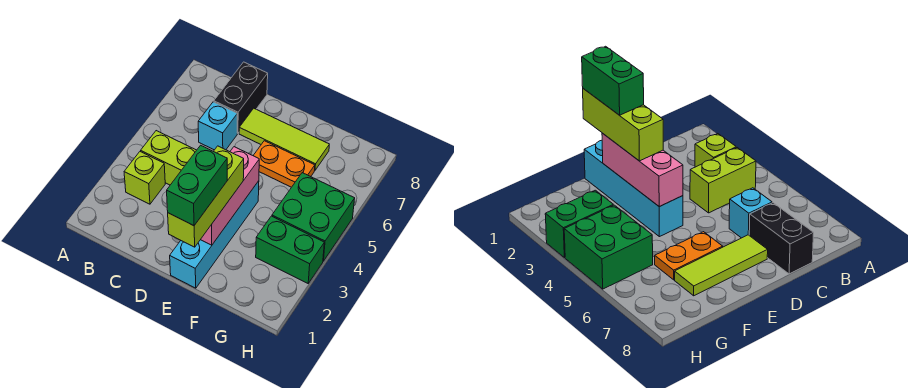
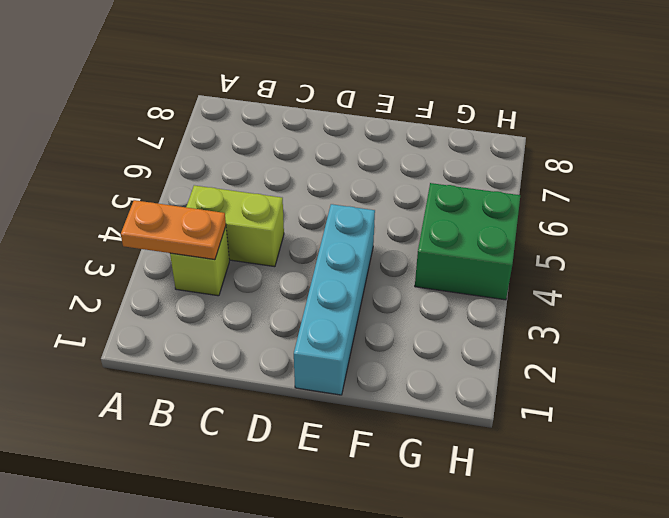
orange 1x2 plate [121,200,226,260] -> orange 1x2 plate moved to [253,141,315,187]
none -> cyan 1x1 brick [198,102,237,150]
none -> black 1x2 brick [214,62,268,133]
none -> lime 1x3 tile [239,108,329,170]

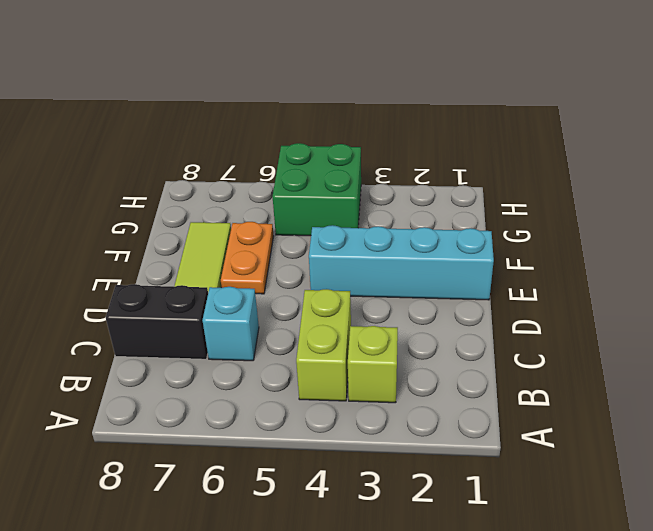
none -> green 1x2 brick [256,216,324,283]
none -> pink 1x3 brick [201,147,259,245]
none -> lime 1x3 brick [168,146,244,247]

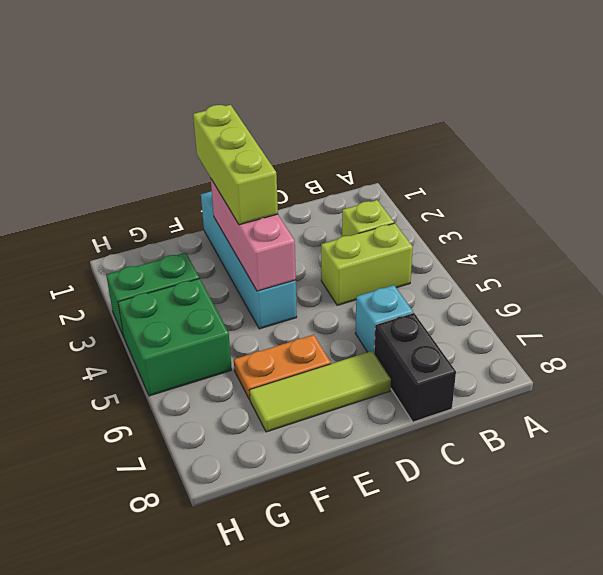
none -> green 1x2 brick [167,145,227,226]

